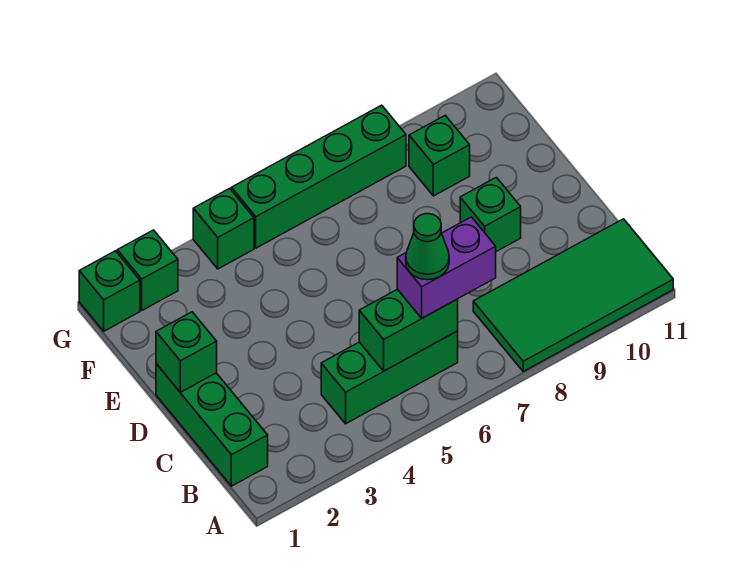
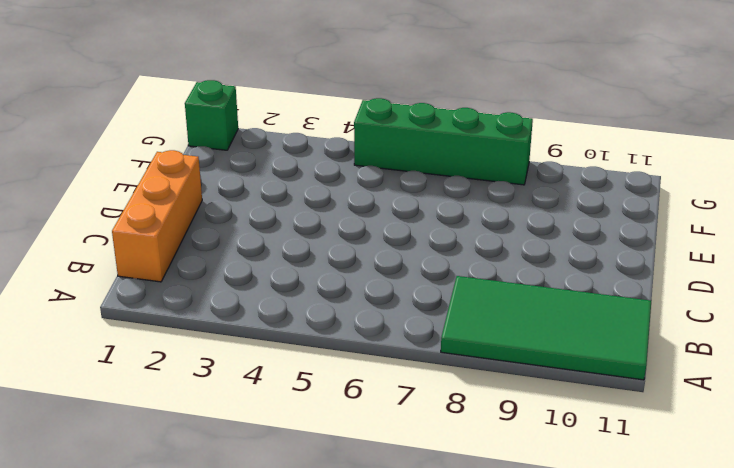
orange 1x3 brick [112,150,202,282] -> green 1x3 brick [156,364,268,486]
none -> green 1x3 brick [321,331,458,424]
none -> green 1x1 brick [460,177,521,252]
none -> green 1x1 brick [409,116,470,196]

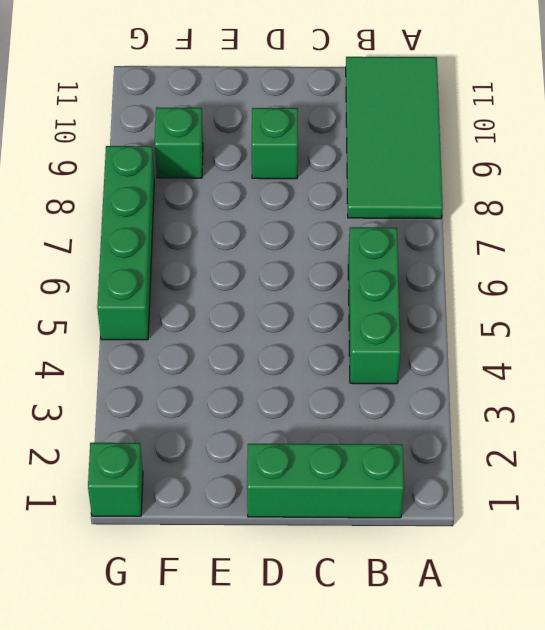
none -> green 1x1 brick [117,230,178,310]
none -> green 1x1 brick [193,189,254,269]
none -> green 1x2 brick [359,289,458,371]

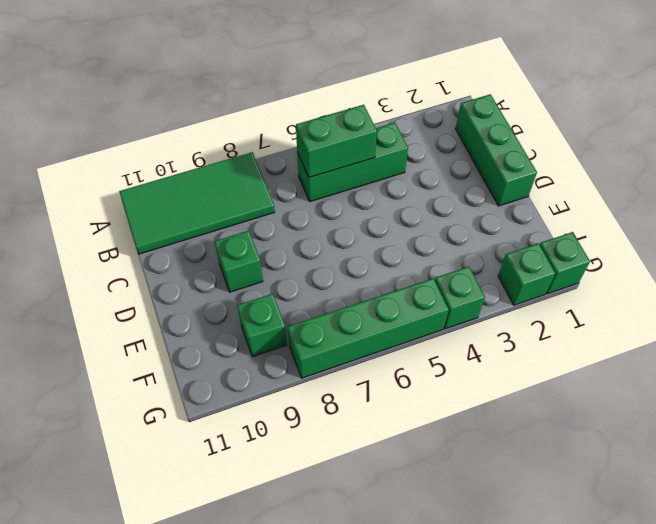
none -> green 1x1 brick [156,312,217,392]
none -> purple 1x2 brick [397,217,496,318]
none -> green 1x1 cone [406,214,449,280]

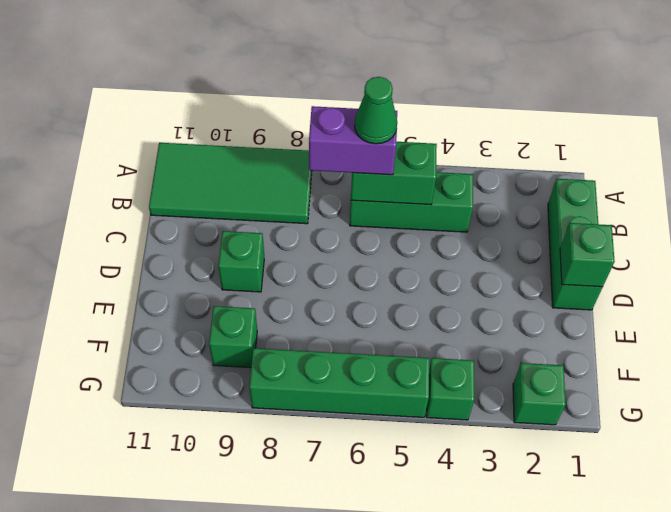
none -> green 1x1 brick [79,251,140,331]

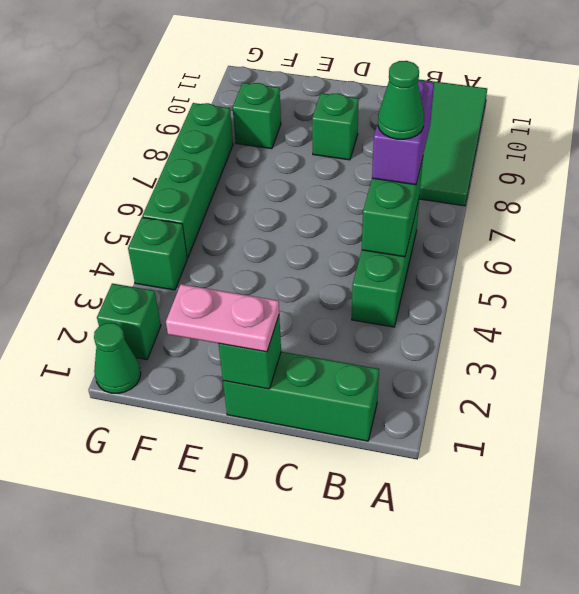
pink 1x2 plate [166,284,279,352] -> none
green 1x1 cone [94,323,141,393] -> green 1x1 brick [79,251,140,331]

